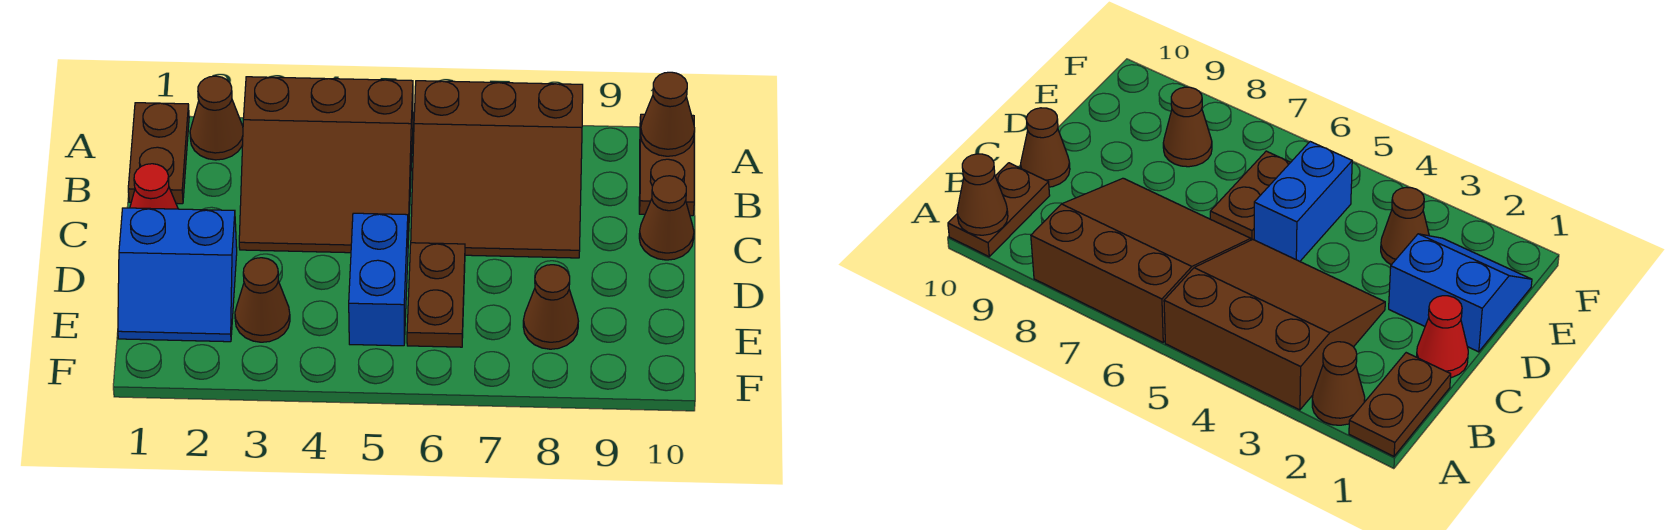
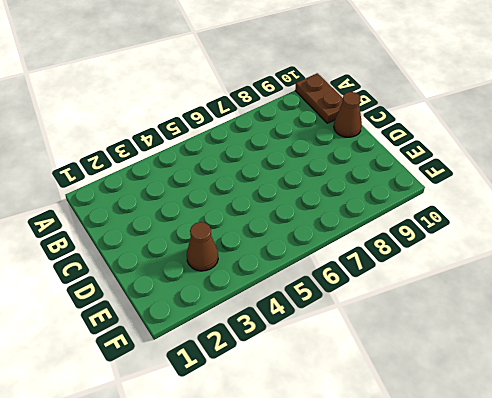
none -> brown 1x2 plate [128,103,189,204]
none -> brown 1x1 cone [190,76,243,160]
none -> brown 3x3 slope [239,77,413,253]

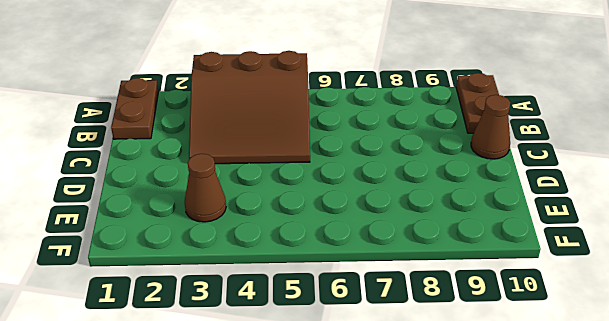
none -> brown 1x1 cone [190,76,243,160]
none -> brown 3x3 slope [411,81,583,258]
none -> red 1x1 cone [130,164,178,209]

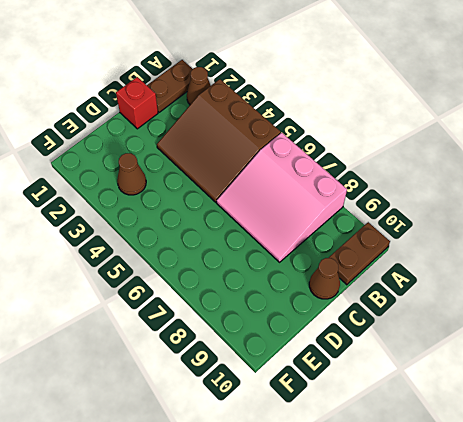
pink 3x3 slope [217,133,347,262] -> brown 3x3 slope [411,81,583,258]
red 1x1 brick [116,77,158,129] -> red 1x1 cone [130,164,178,209]
none -> blue 2x2 slope [118,208,237,342]
none -> blue 1x2 brick [349,213,408,346]
none -> brown 1x2 plate [407,243,465,347]

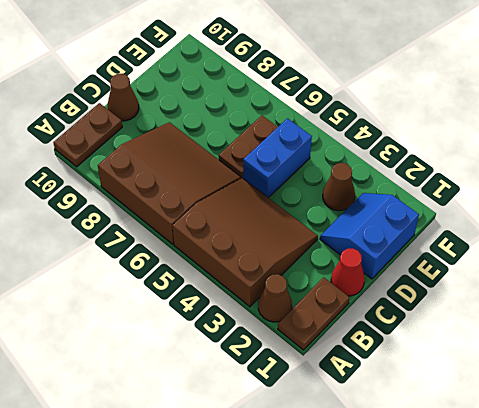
blue 2x2 slope [320,193,419,279] -> blue 2x2 slope turned to [118,208,237,342]
none -> brown 1x1 cone [523,265,578,349]
none -> brown 1x1 cone [641,72,695,156]

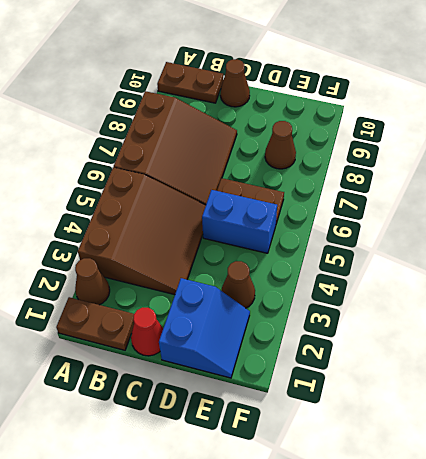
none -> brown 1x1 cone [641,72,695,156]

